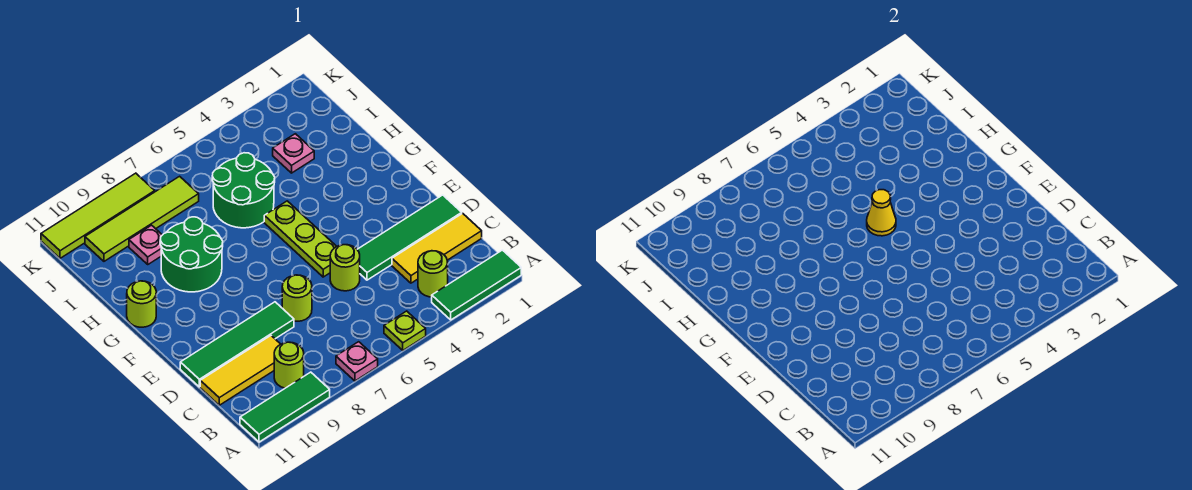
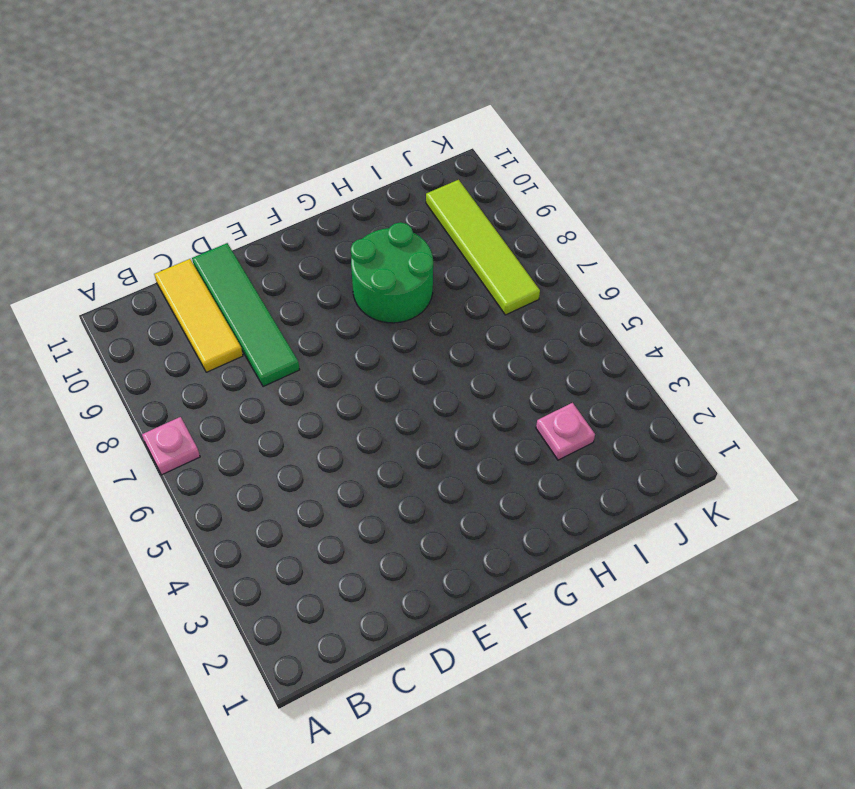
none -> green 1x3 tile [432,250,521,320]
none -> lime 1x1 plate [384,311,426,350]
none -> green 1x3 tile [240,372,330,442]

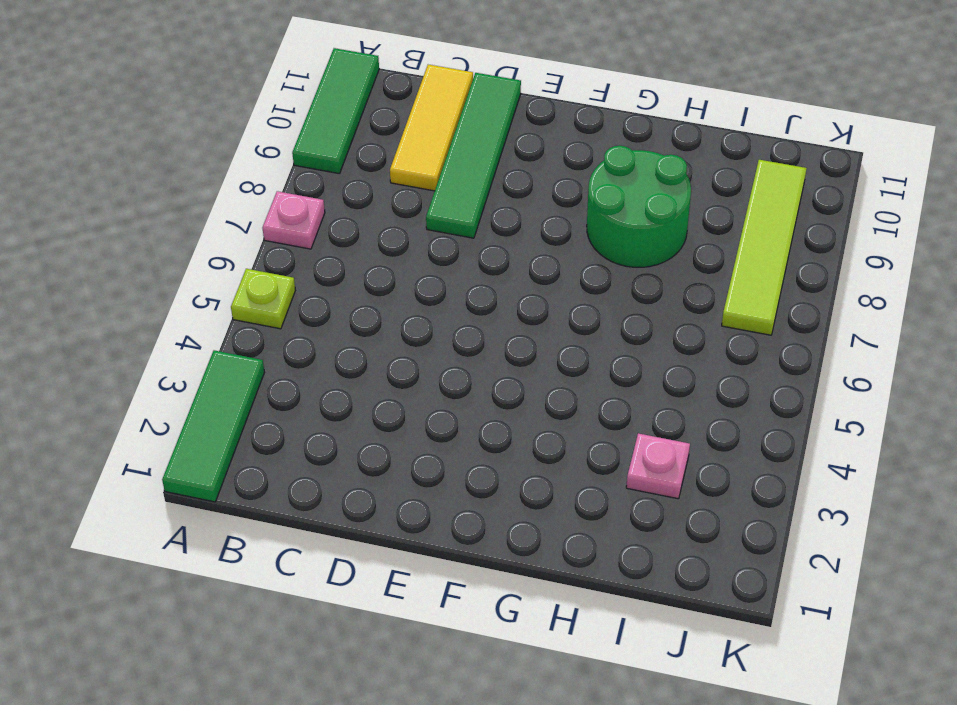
none -> lime 1x1 round brick [418,251,448,297]
none -> lime 1x1 round brick [274,342,304,388]
none -> yellow 1x3 tile [392,213,482,283]

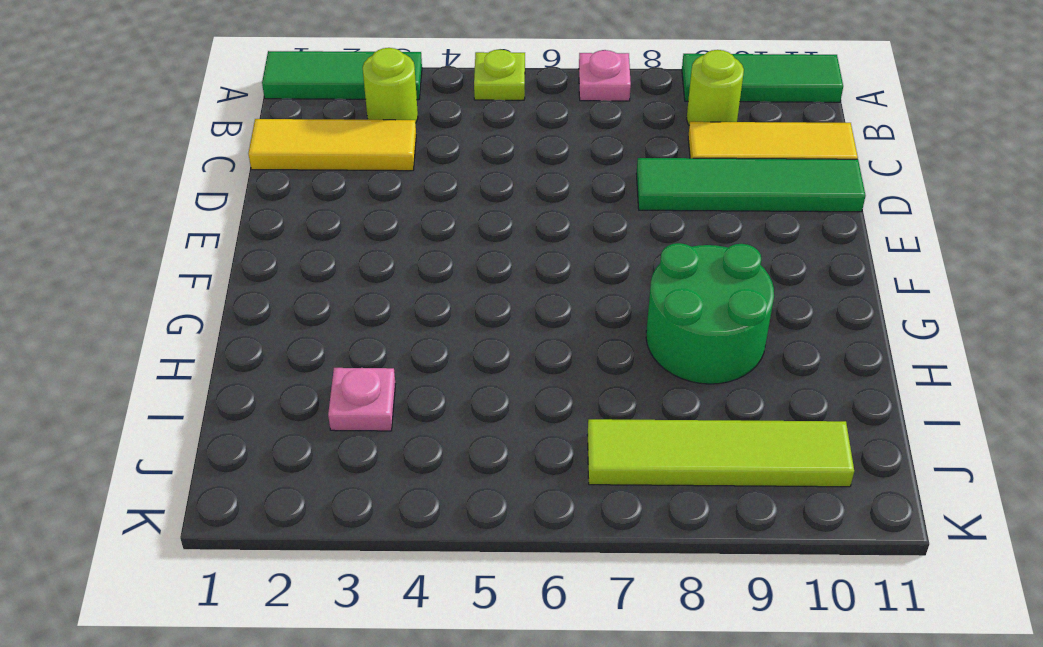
none -> green 1x4 tile [357,195,462,280]
none -> lime 1x1 round brick [330,245,360,291]
none -> lime 1x1 round brick [282,275,312,321]

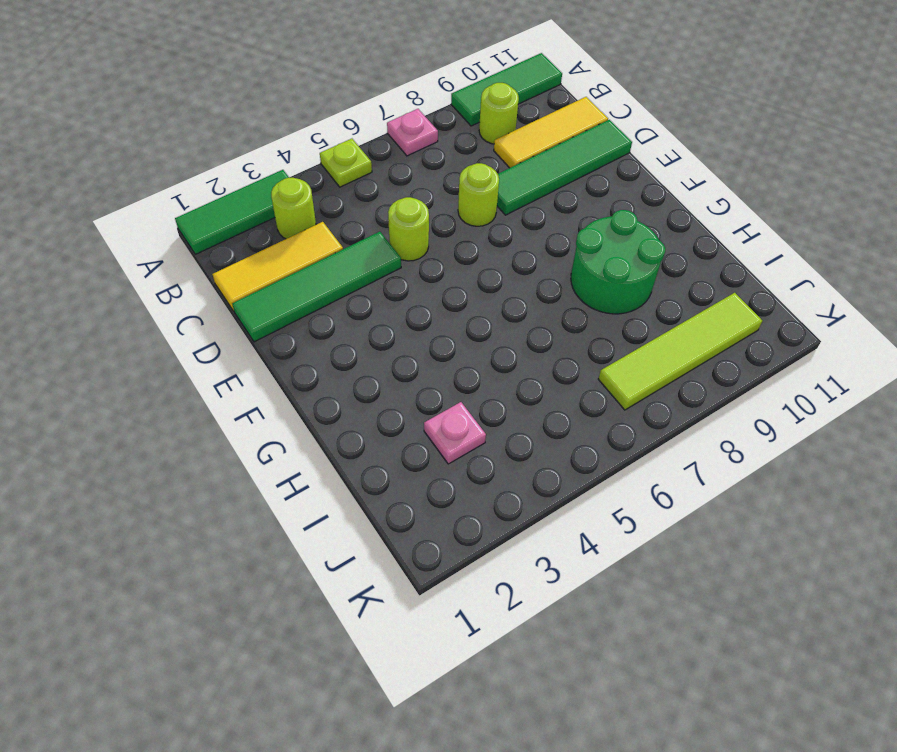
none -> lime 1x3 plate [264,201,337,277]
none -> lime 1x1 round brick [127,281,156,327]
none -> green 2x2 round brick [212,153,275,228]

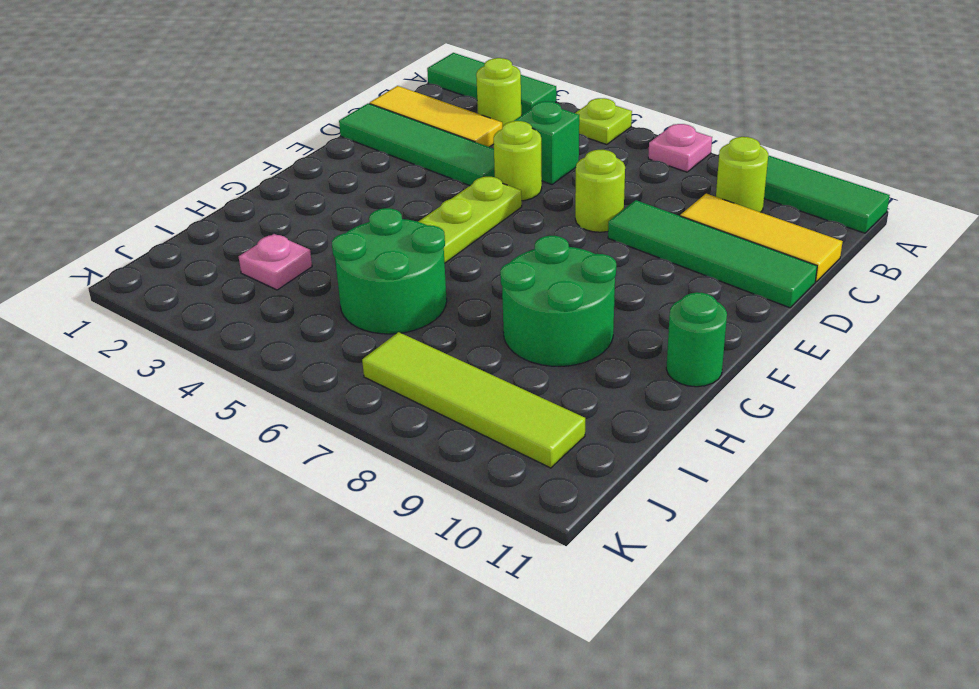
green 1x1 brick [514,101,579,184] -> none
green 1x1 round brick [666,292,727,387] -> lime 1x1 round brick [127,281,156,327]
none -> pink 1x1 plate [129,225,162,264]
none -> lime 1x4 tile [41,173,155,258]
none -> yellow 1x1 cone [867,190,896,236]

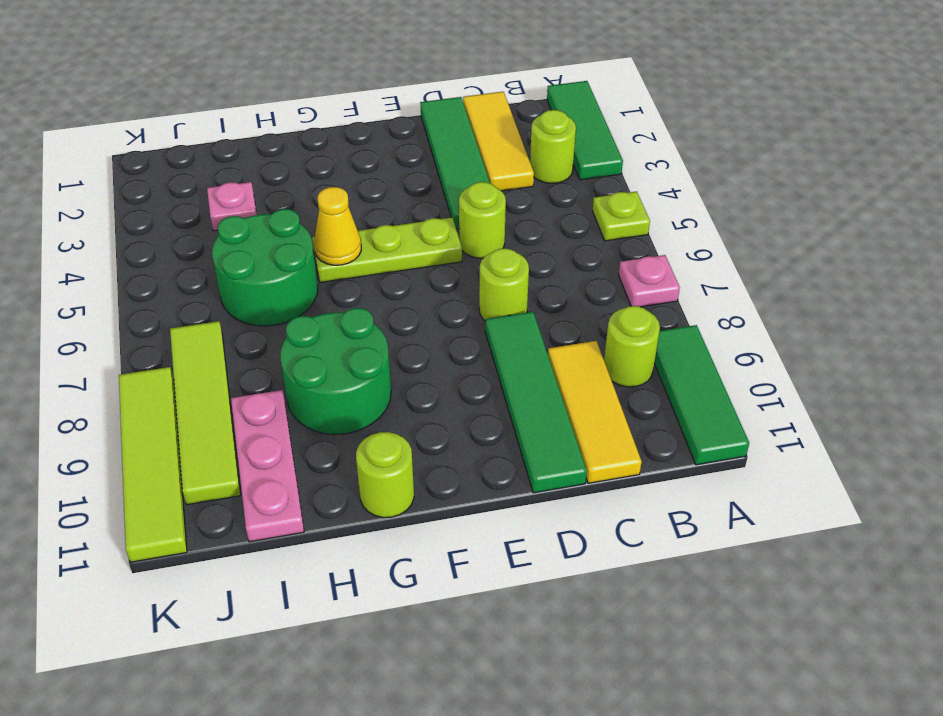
pink 1x3 plate [231,390,304,542] -> pink 1x1 plate [129,225,162,264]

